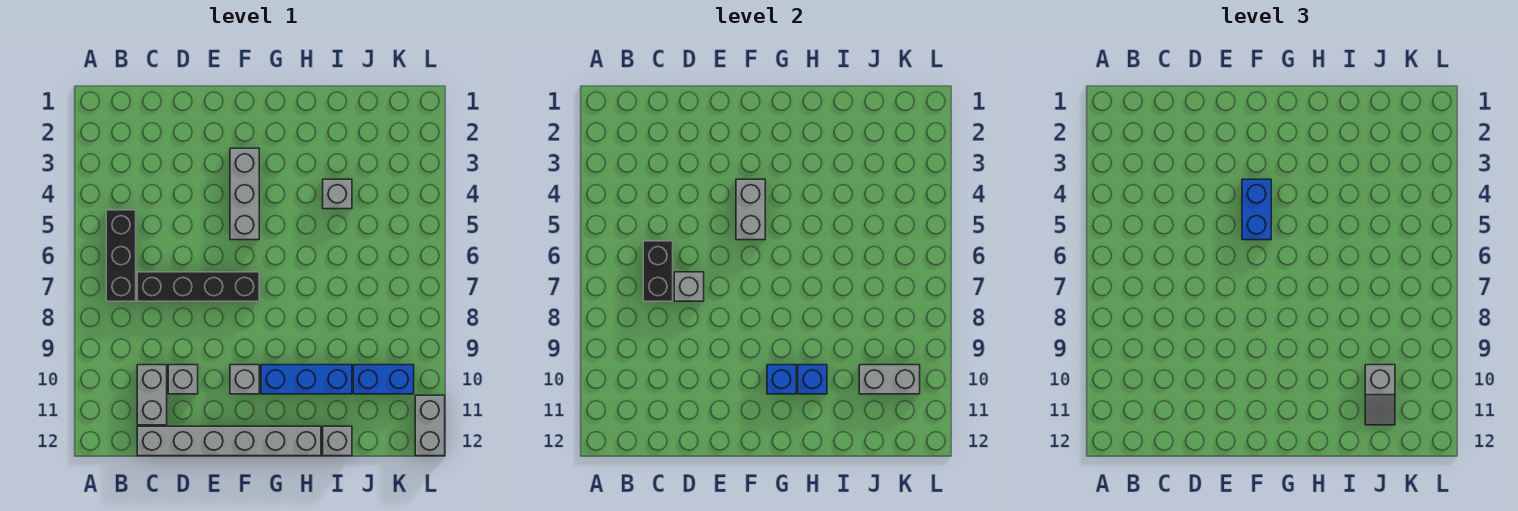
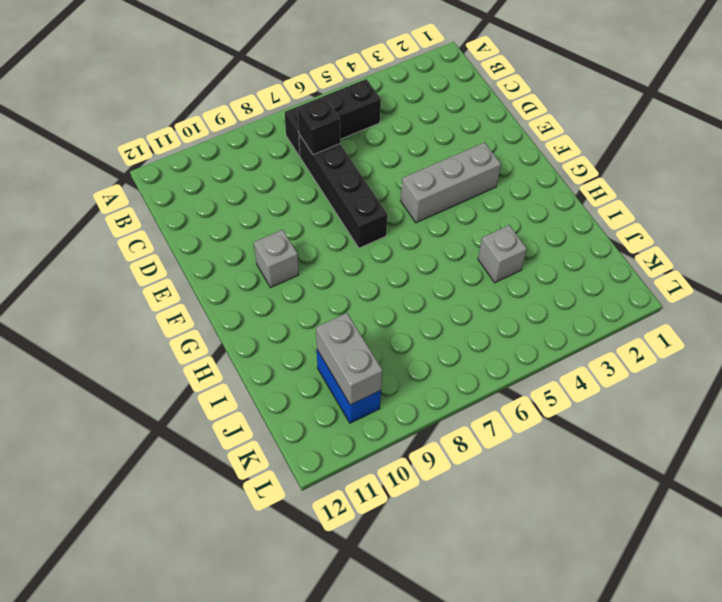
black 1x1 brick [298,97,340,155] -> black 1x2 brick [643,241,673,301]
none -> grey 1x2 brick [137,365,167,425]
none -> grey 1x6 brick [137,426,321,456]
none -> grey 1x1 brick [168,365,198,394]

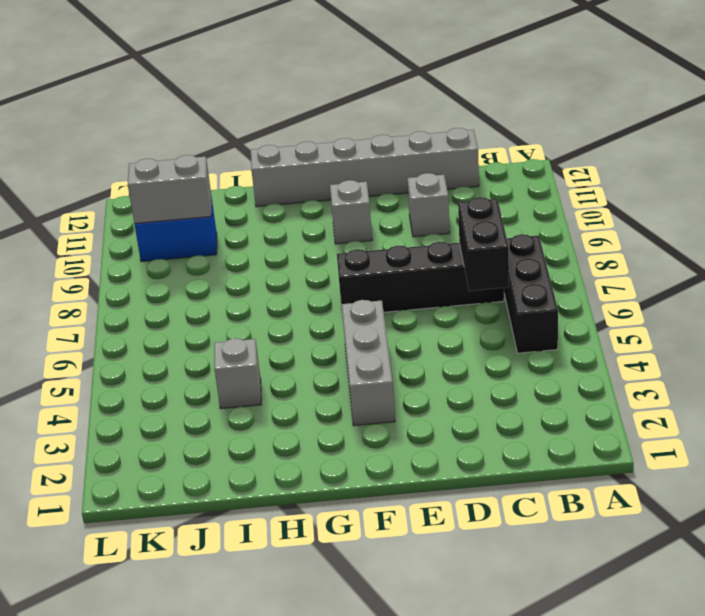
none -> grey 1x2 brick [137,365,167,425]
none -> blue 1x3 brick [261,365,352,394]
none -> grey 1x1 brick [323,426,352,456]

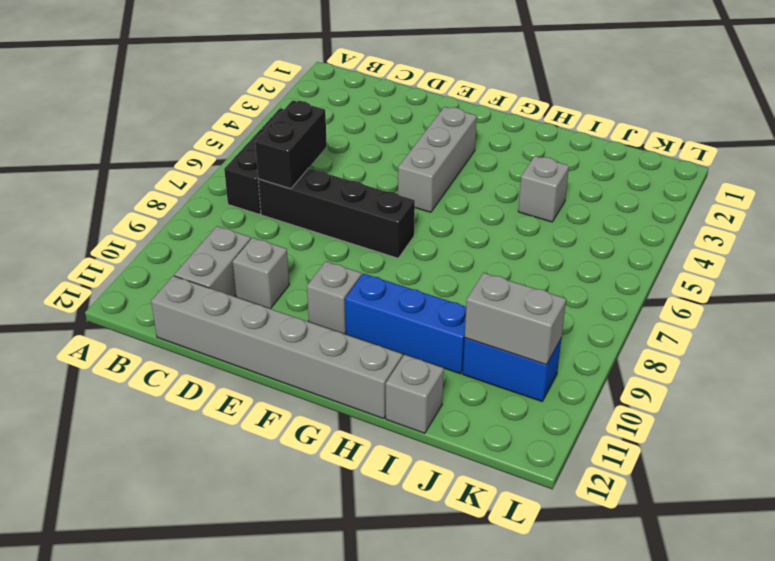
none -> grey 1x2 brick [415,395,445,456]
none -> grey 1x1 brick [674,272,704,301]
none -> grey 1x2 brick [736,179,765,240]

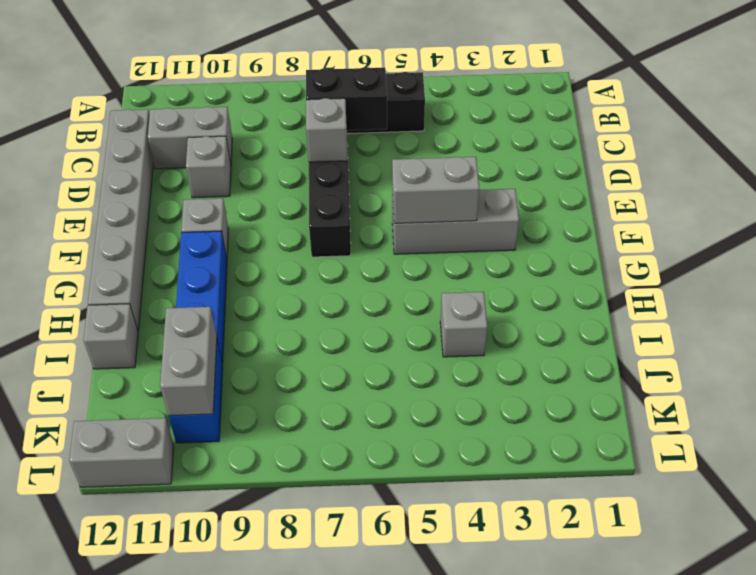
none -> blue 1x1 brick [767,365,796,394]
none -> blue 1x1 brick [798,365,827,394]
none -> blue 1x2 brick [1242,179,1271,240]

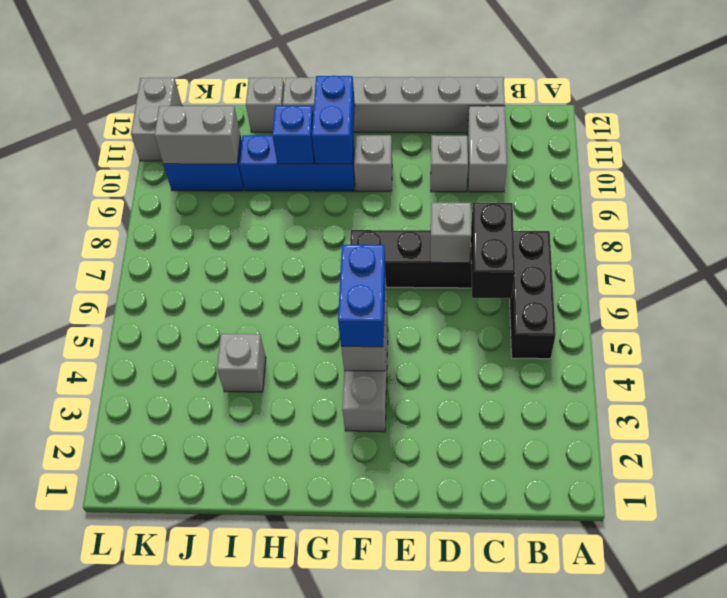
blue 1x2 brick [312,76,355,164] -> blue 1x1 brick [767,365,796,394]
none -> grey 1x2 slope [1365,365,1395,425]

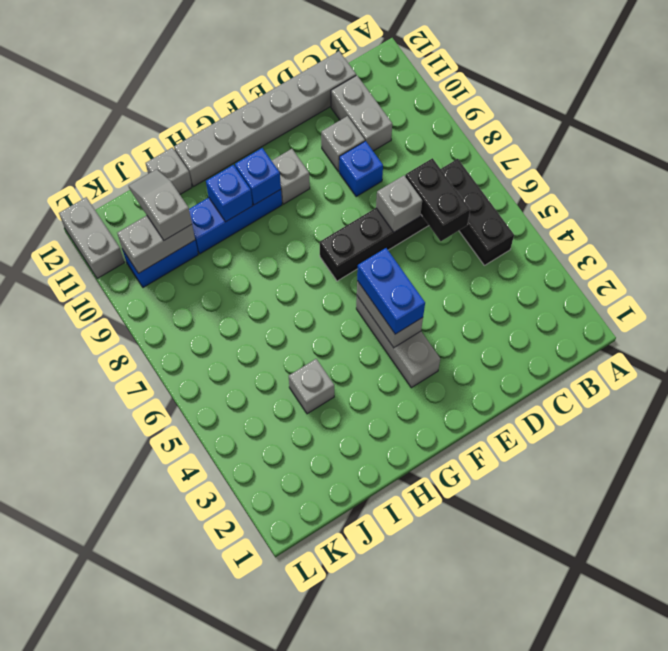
blue 1x1 brick [339,141,383,196] -> none

